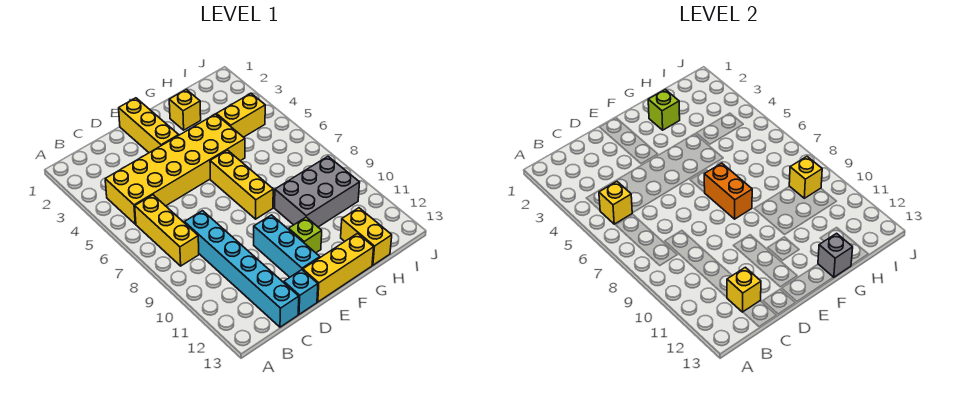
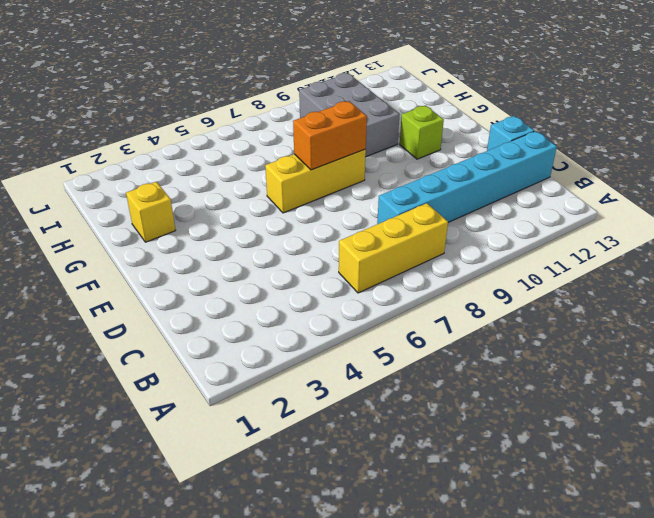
none -> yellow 2x6 brick [105,114,245,224]
none -> yellow 1x3 brick [119,98,179,153]
none -> cyan 1x3 brick [254,215,320,277]

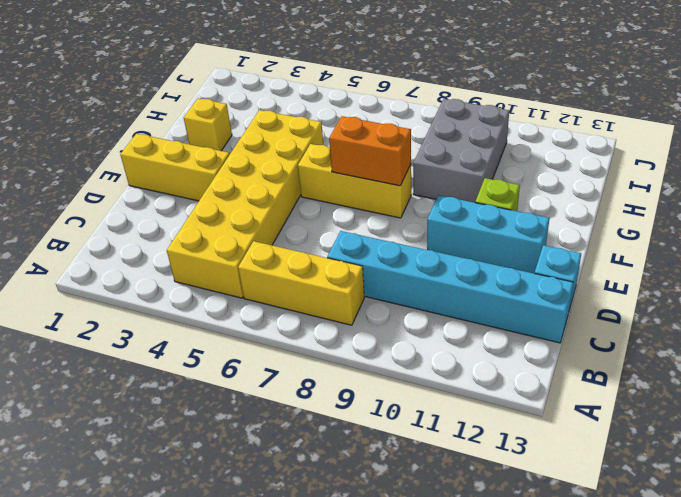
none -> yellow 1x3 brick [303,233,374,302]
none -> yellow 1x2 brick [216,93,265,137]
none -> yellow 1x2 brick [341,208,392,265]

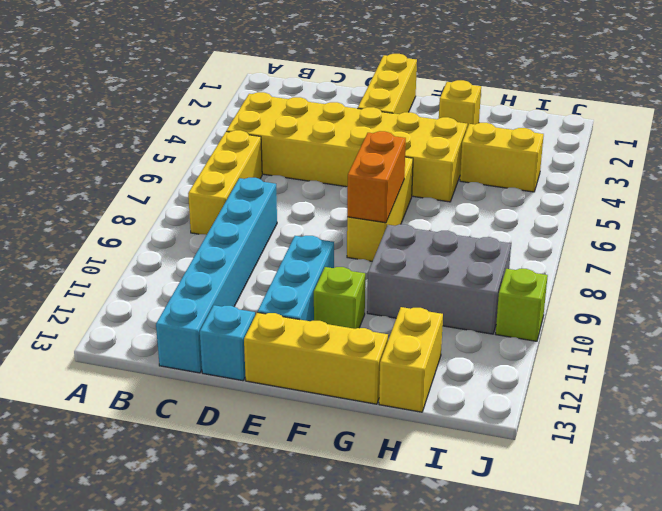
lime 1x1 brick [496,269,548,341] -> lime 1x1 brick moved to [648,89,680,130]
none -> yellow 1x1 brick [599,182,632,224]
none -> yellow 1x1 brick [727,267,761,312]
none -> grey 1x1 brick [818,233,853,277]

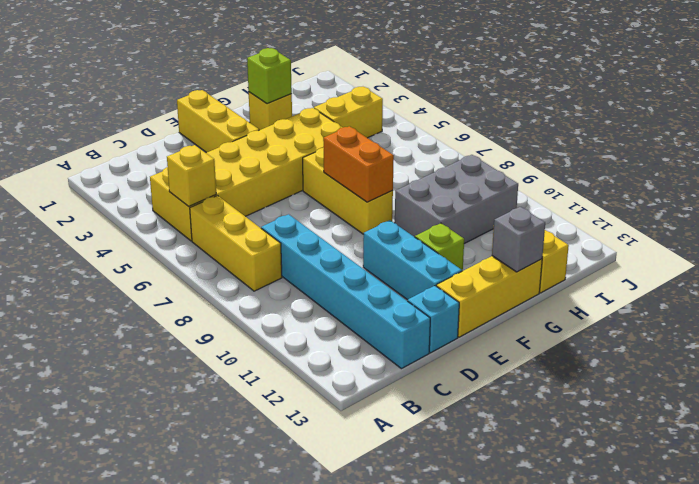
none -> yellow 1x1 brick [727,267,761,312]
none -> yellow 1x1 brick [789,157,822,198]

